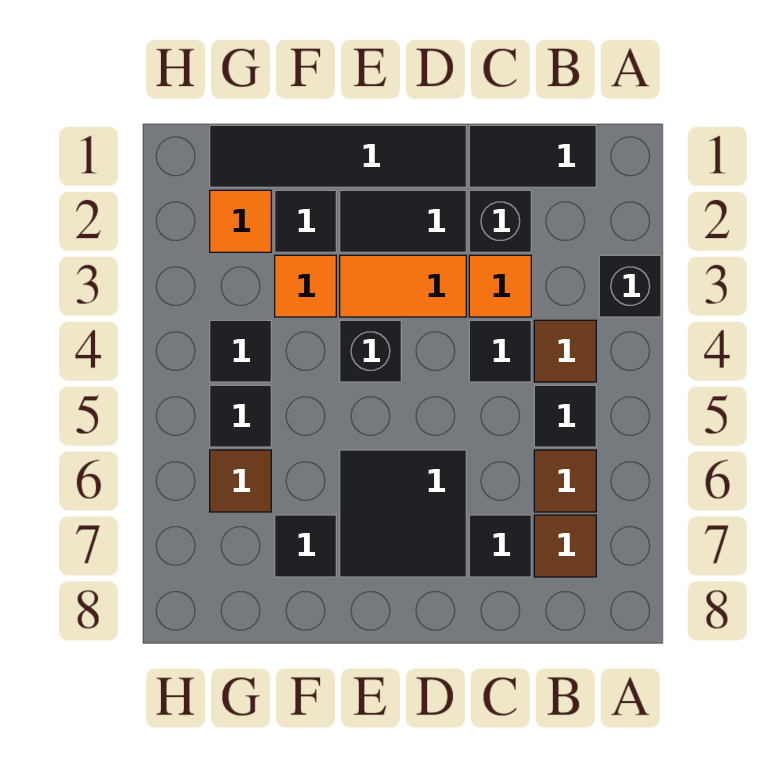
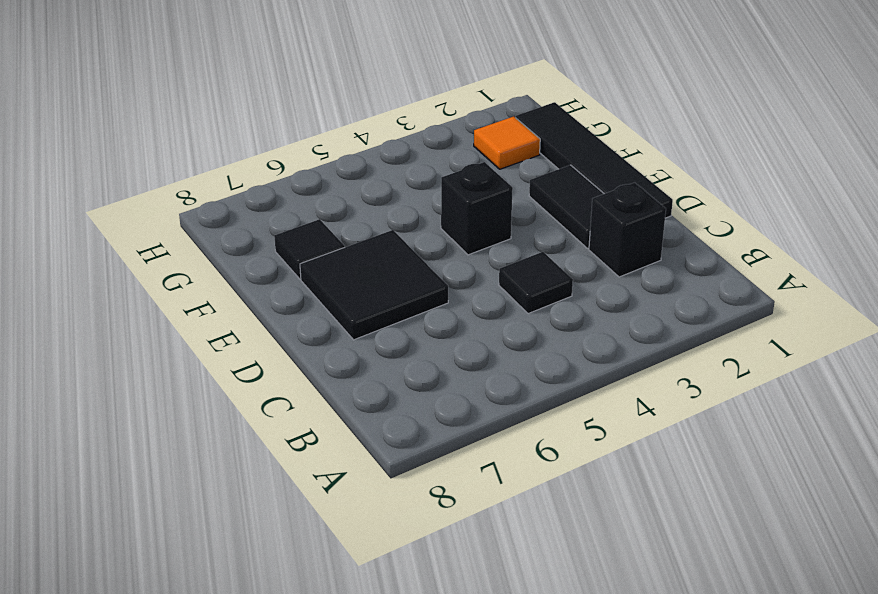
none -> black 1x1 brick [599,255,661,317]
none -> black 1x2 tile [469,125,596,187]
none -> brown 1x1 tile [534,320,596,382]

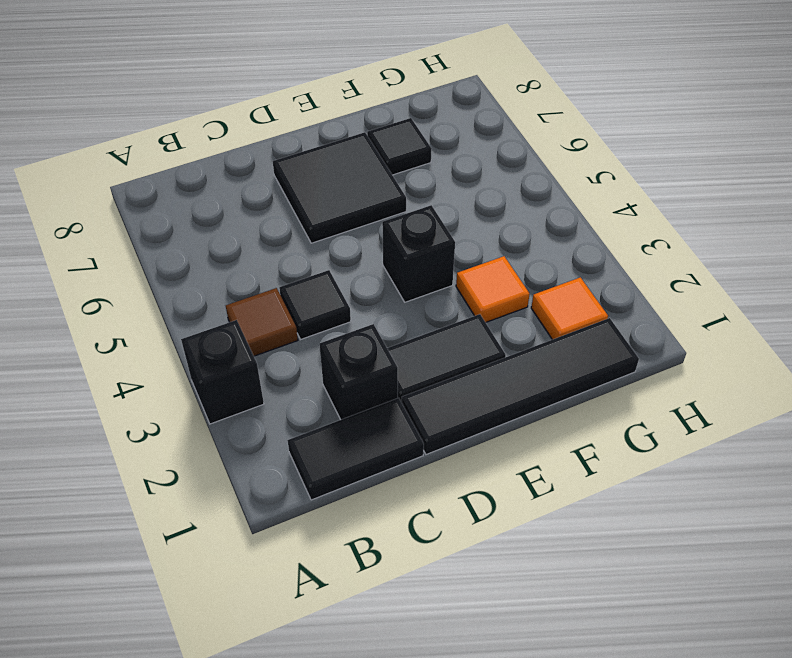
none -> black 1x1 tile [534,385,596,447]
none -> brown 1x1 tile [534,450,596,512]
none -> brown 1x1 tile [534,515,596,577]

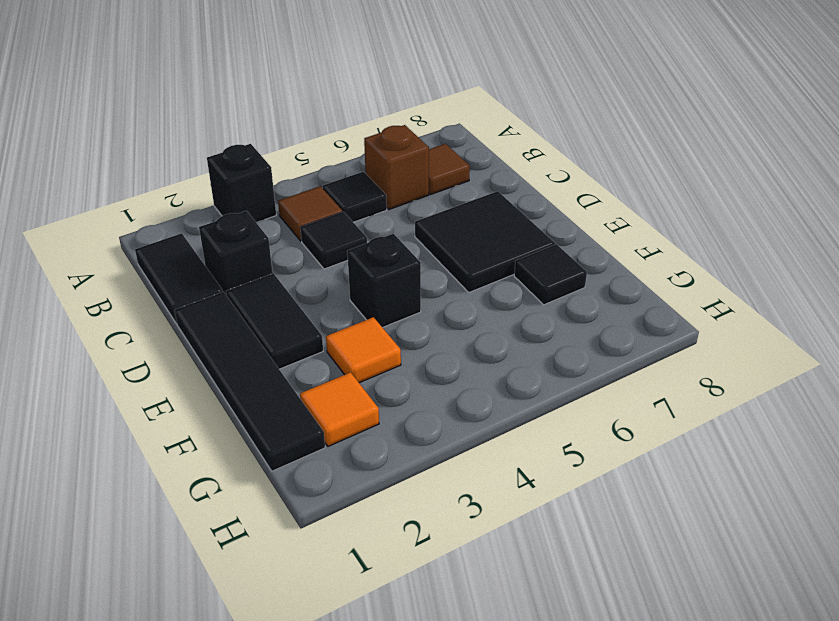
brown 1x1 brick [364,125,429,209] -> brown 1x1 tile [534,450,596,512]
none -> orange 1x1 tile [469,255,531,317]
none -> black 1x1 tile [469,515,531,577]
none -> orange 1x2 tile [340,255,466,317]

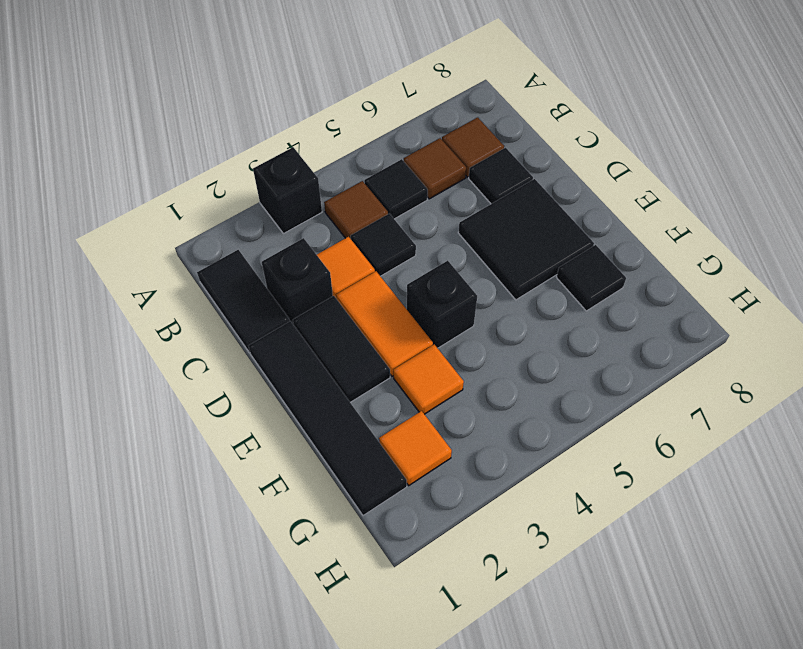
none -> black 1x1 tile [275,190,336,252]
none -> black 1x1 tile [210,320,271,382]
none -> black 1x1 tile [210,385,271,447]

